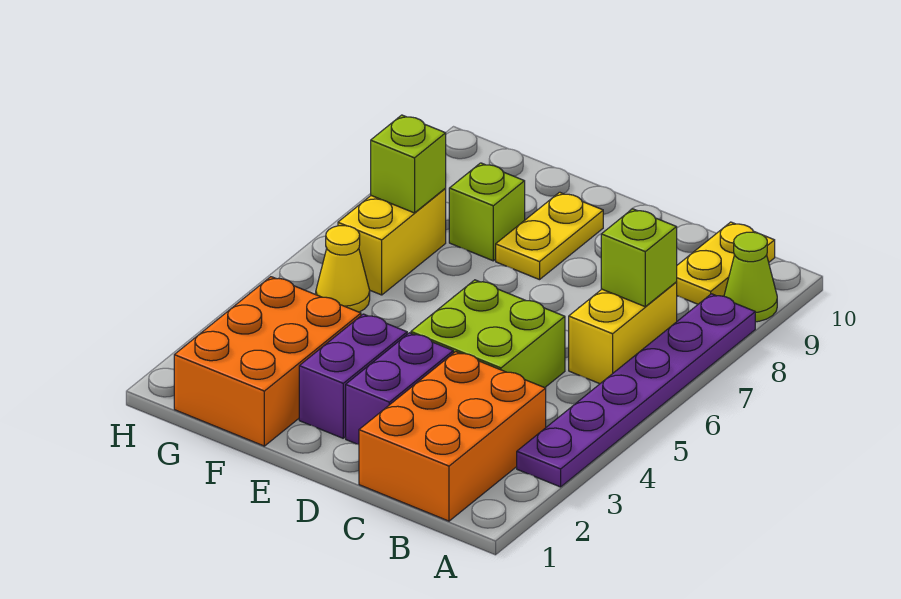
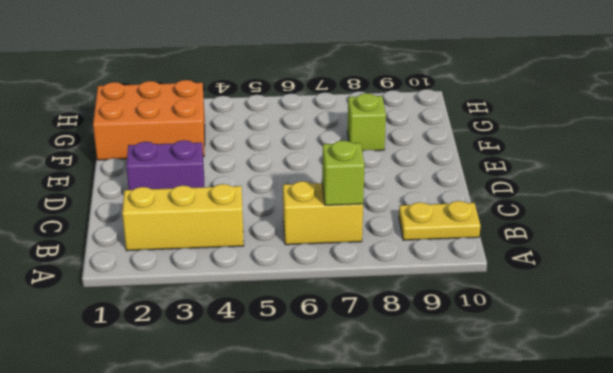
yellow 1x3 brick [122,184,244,251] -> orange 2x3 brick [359,352,546,521]
none -> purple 1x6 plate [517,294,755,487]
none -> lime 1x1 cone [724,232,777,322]
none -> lime 2x2 brick [411,280,565,388]

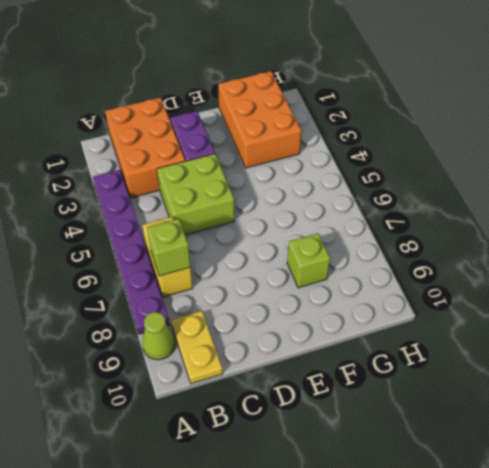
none -> purple 1x2 brick [299,314,407,438]
none -> yellow 1x2 plate [496,192,603,280]
none -> yellow 1x1 cone [316,226,370,312]

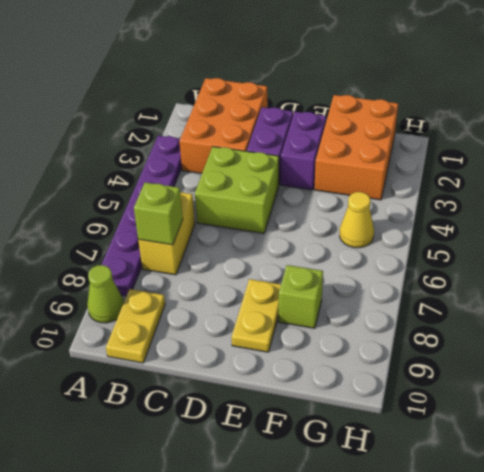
none -> yellow 1x2 brick [338,189,446,295]
none -> lime 1x1 brick [371,115,446,213]

